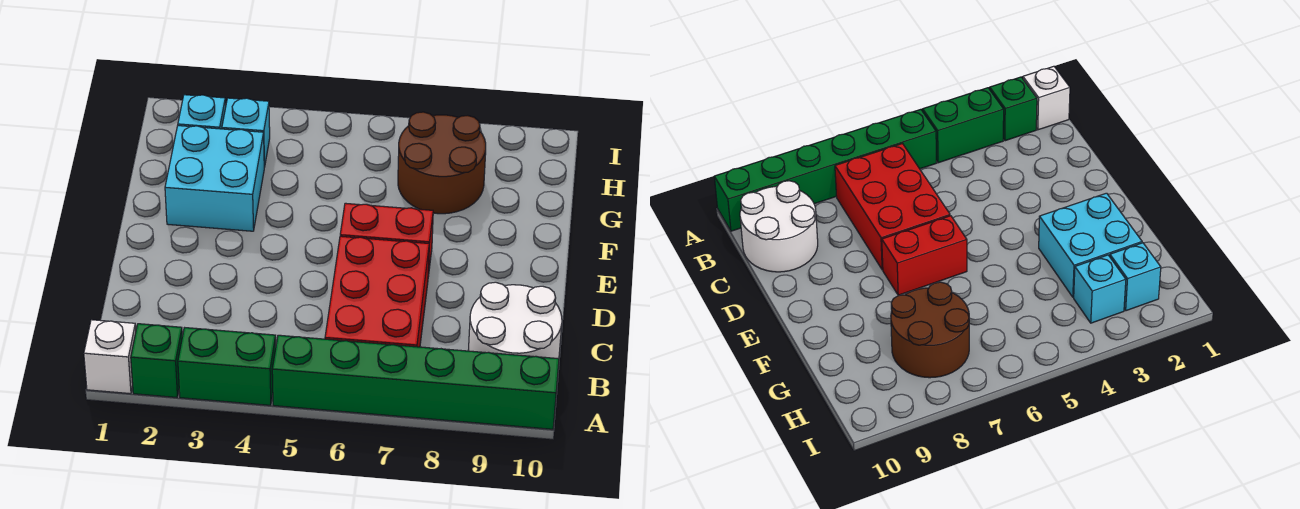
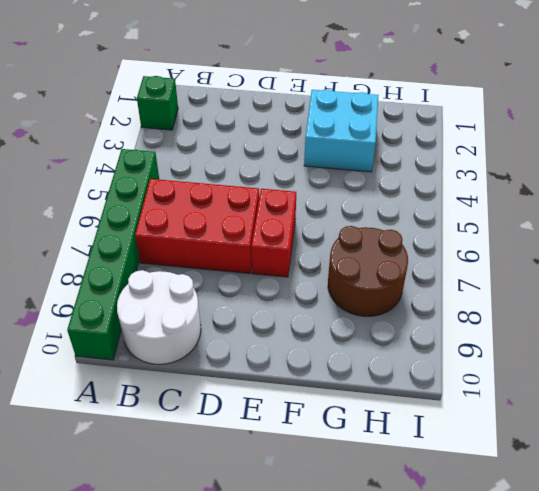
none -> white 1x1 brick [84,320,136,394]
none -> green 1x2 brick [178,328,276,405]

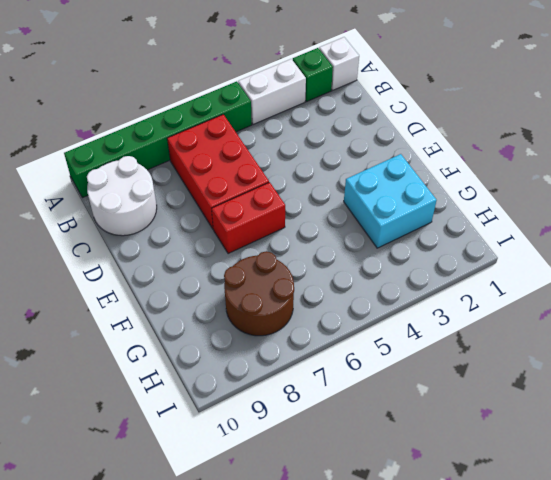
white 1x2 brick [238,59,306,125] -> green 1x2 brick [178,328,276,405]
none -> cyan 1x1 brick [178,95,226,129]
none -> cyan 1x1 brick [222,98,270,167]

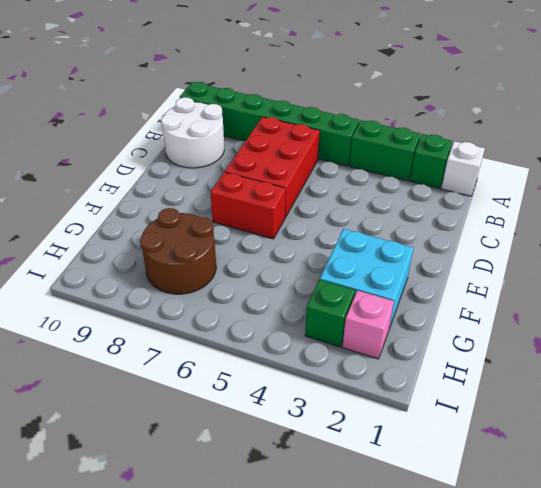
pink 1x1 brick [342,290,394,359] -> cyan 1x1 brick [178,95,226,129]
green 1x1 brick [305,279,355,347] -> cyan 1x1 brick [222,98,270,167]

